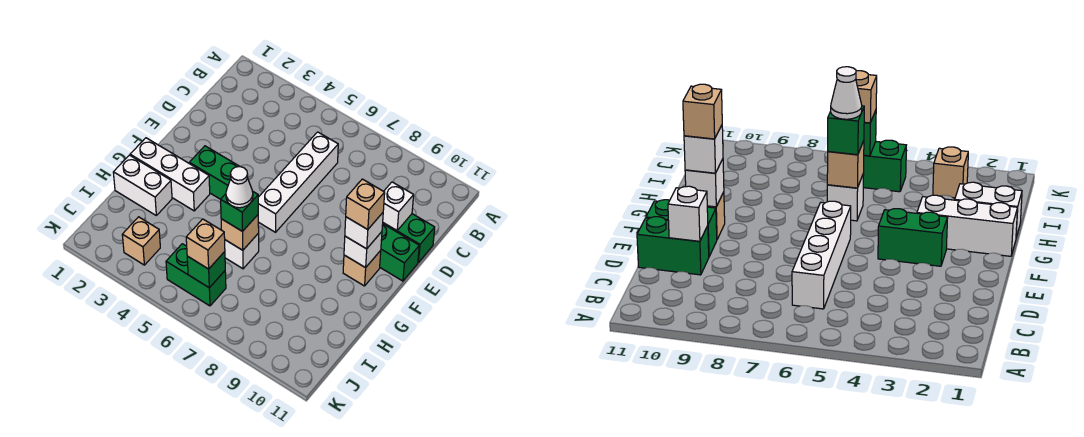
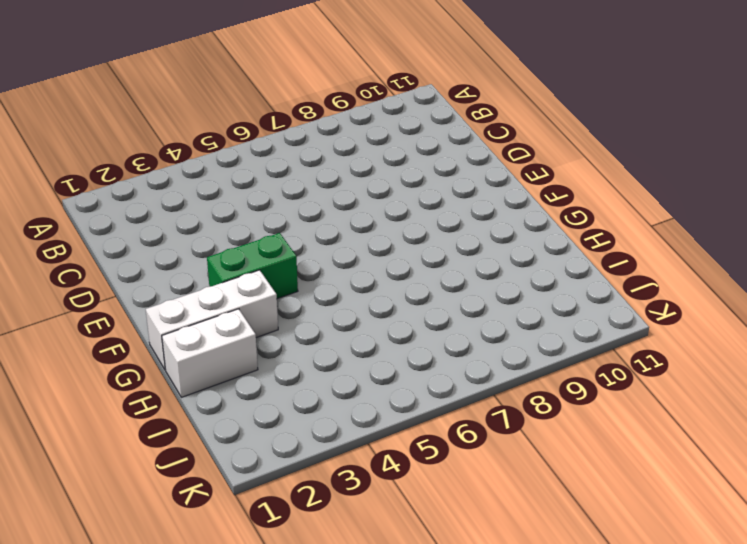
none -> white 1x4 brick [258,132,338,232]
none -> green 1x2 brick [383,214,435,262]
none -> green 1x2 brick [380,224,419,281]

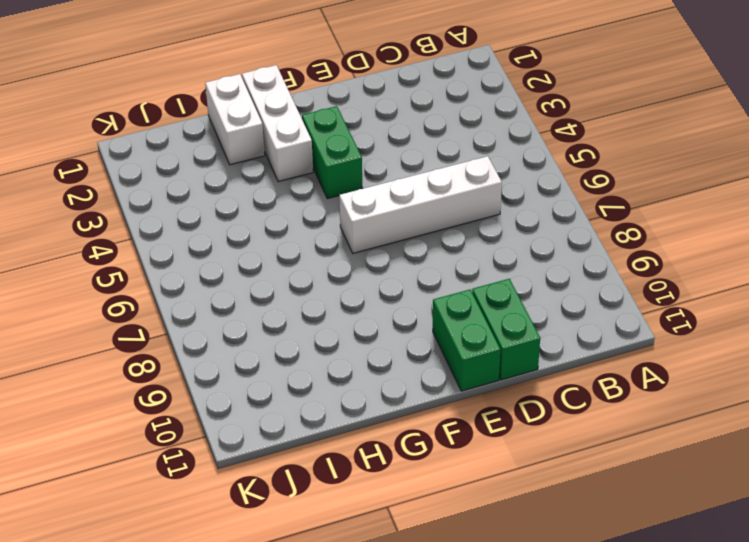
none -> tan 1x1 brick [343,251,381,286]
none -> white 1x1 brick [225,233,259,269]
none -> tan 1x1 brick [122,217,160,265]

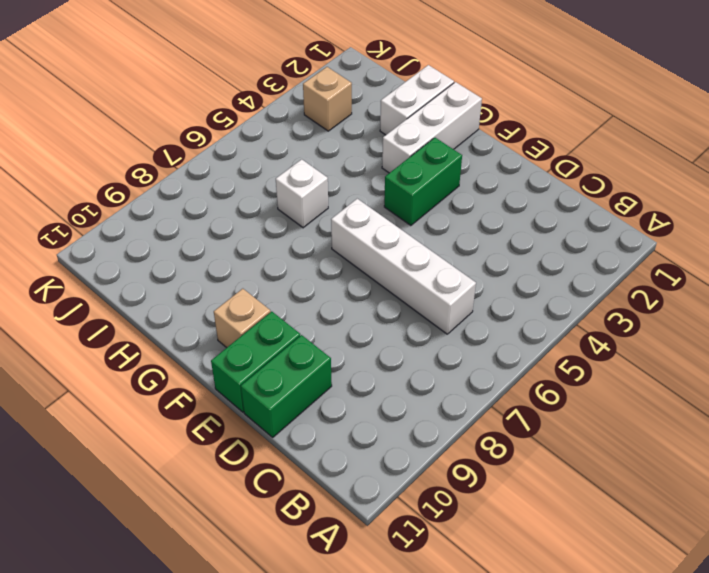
none -> green 1x2 brick [166,244,226,306]
none -> white 1x1 brick [383,182,414,230]
none -> white 1x1 brick [344,232,382,268]

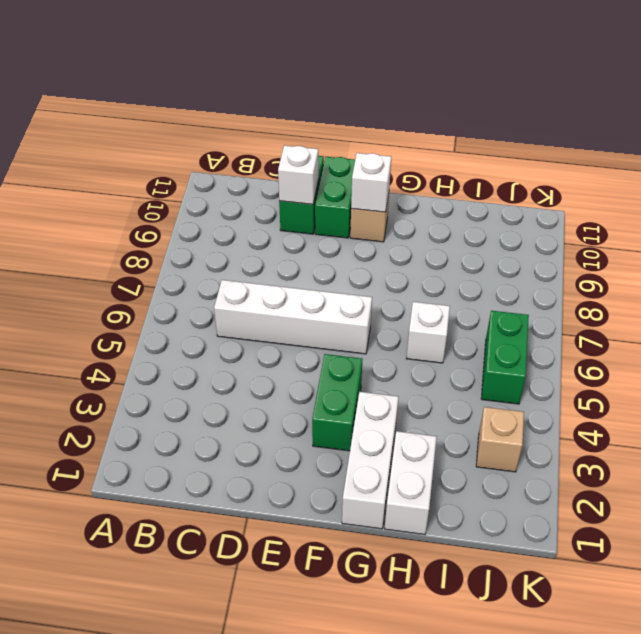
none -> tan 1x1 brick [221,215,259,250]
none -> green 1x1 brick [187,252,225,288]
none -> white 1x1 brick [345,213,383,249]

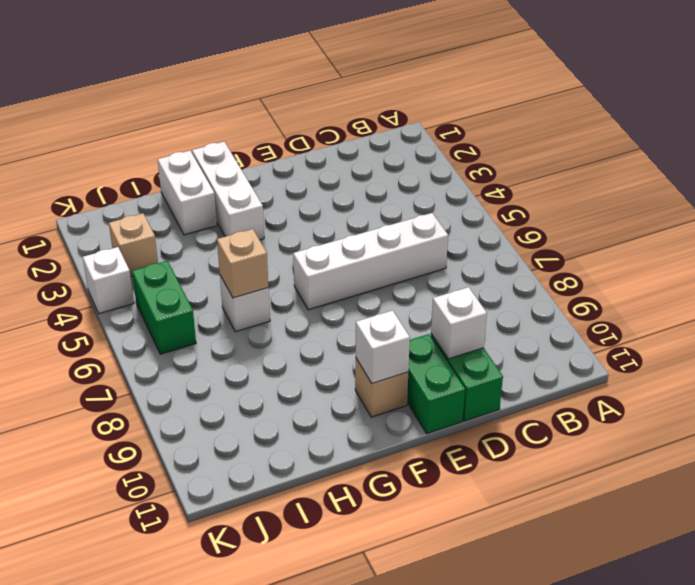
white 1x1 brick [83,247,134,314] -> white 1x1 brick moved to [345,213,383,249]
none -> green 1x2 brick [189,146,240,199]
none -> green 1x1 brick [187,252,225,288]
none -> green 1x1 brick [221,191,258,231]

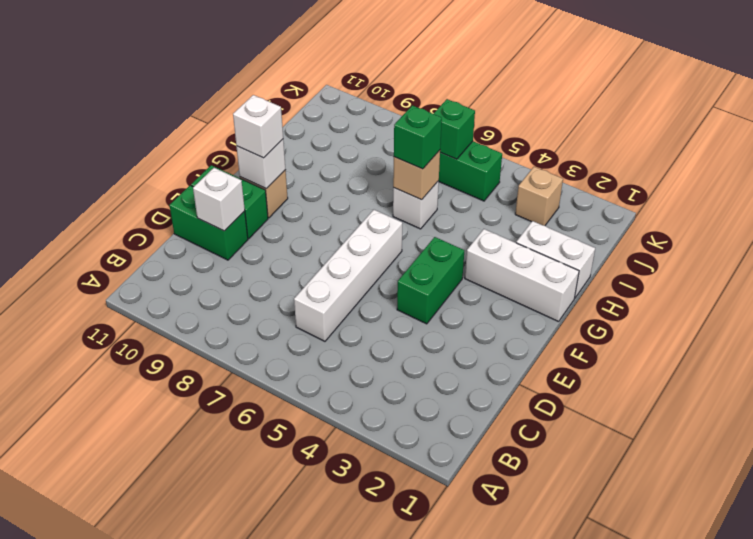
green 1x2 brick [397,237,464,324] -> green 1x2 brick turned to [189,146,240,199]
none -> tan 1x1 brick [186,219,225,269]
none -> tan 1x1 brick [346,179,385,230]
none -> white 1x1 cone [226,167,253,208]

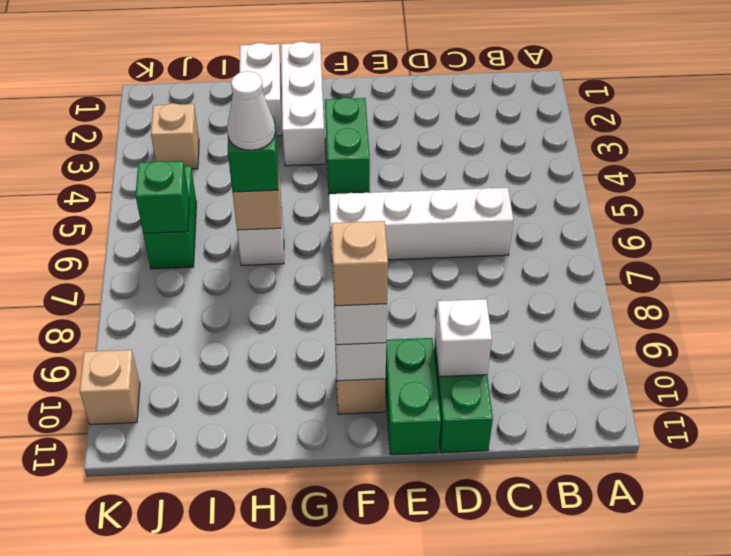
tan 1x1 brick [80,350,140,425] -> tan 1x1 brick moved to [186,219,225,269]

